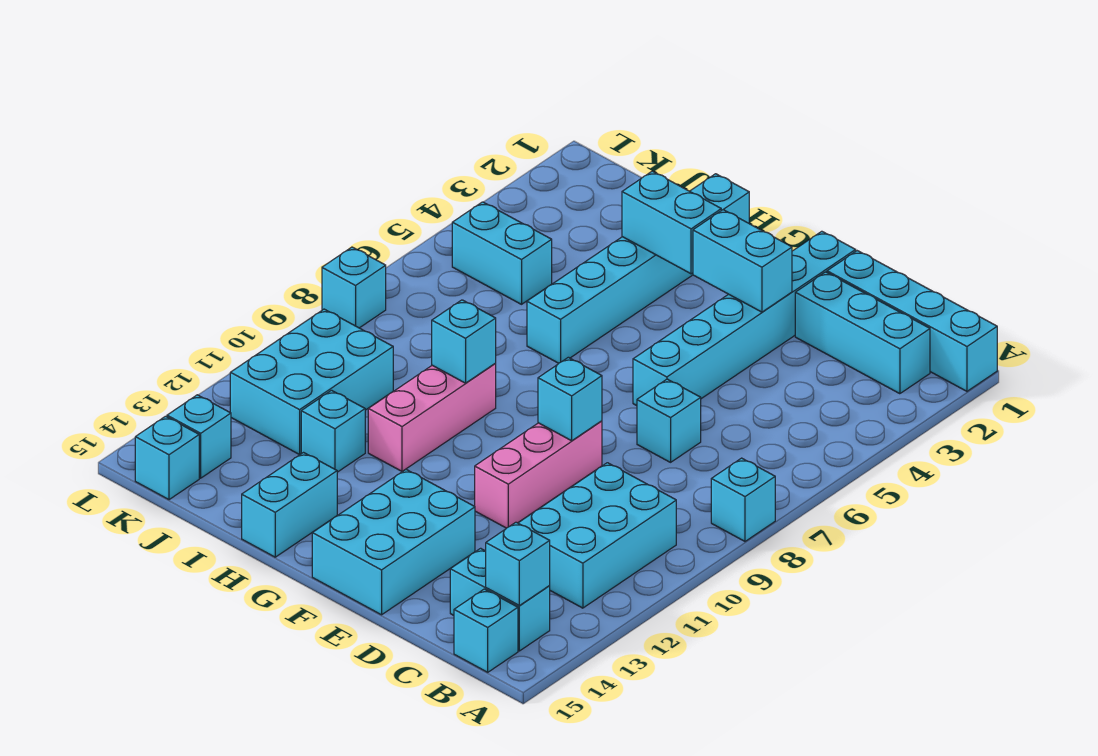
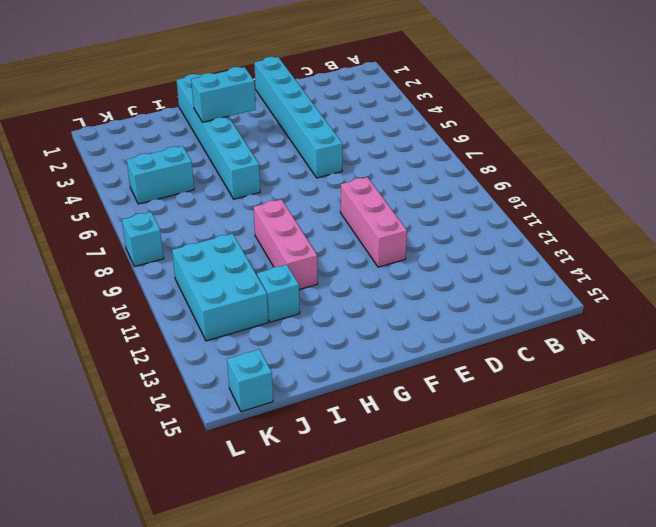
none -> cyan 1x4 brick [827,251,997,391]
none -> cyan 1x1 brick [711,458,775,541]
none -> cyan 1x3 brick [795,272,930,394]

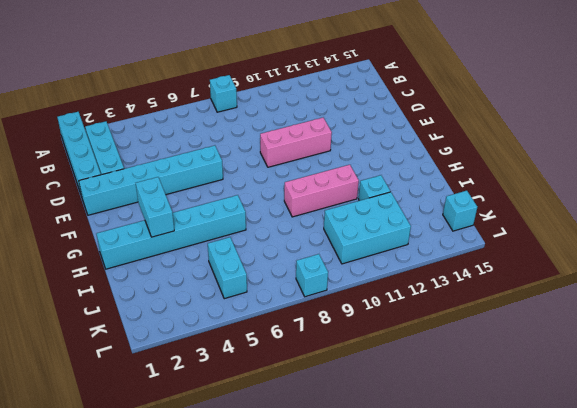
none -> cyan 2x3 brick [518,463,676,608]
none -> cyan 1x2 brick [450,548,550,651]
none -> cyan 1x1 brick [454,589,518,672]

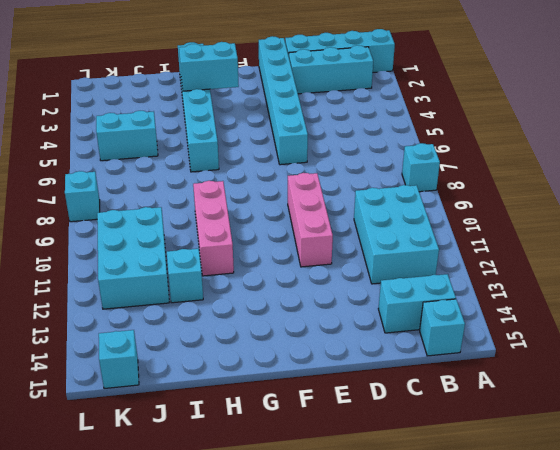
none -> cyan 1x1 brick [637,379,701,462]
none -> cyan 2x3 brick [312,470,475,615]
none -> cyan 1x2 brick [242,453,337,557]

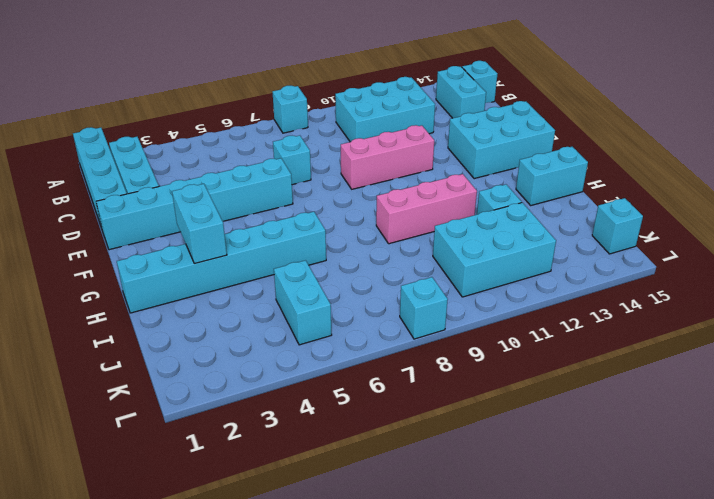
none -> cyan 1x1 brick [167,395,231,478]
none -> cyan 1x1 brick [486,522,550,606]
none -> cyan 1x2 brick [693,210,792,312]

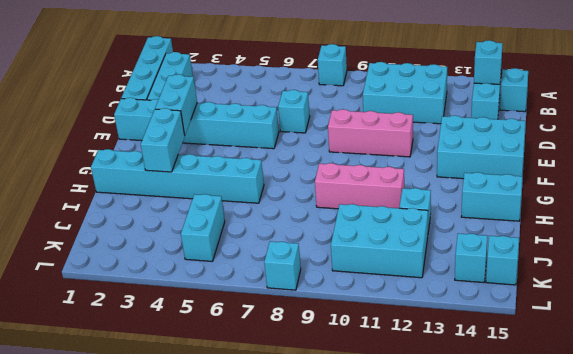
none -> cyan 1x1 brick [538,357,602,441]
none -> cyan 1x1 brick [432,300,496,383]

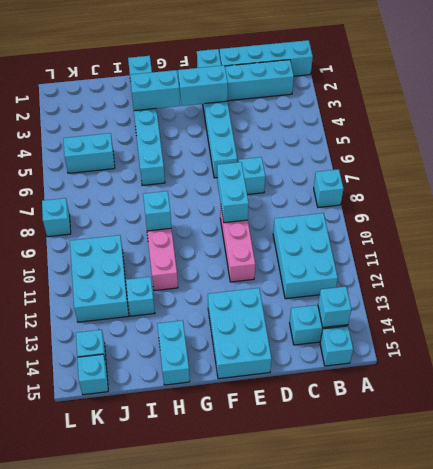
cyan 1x2 brick [217,162,249,223] -> cyan 1x1 brick [538,357,602,441]

